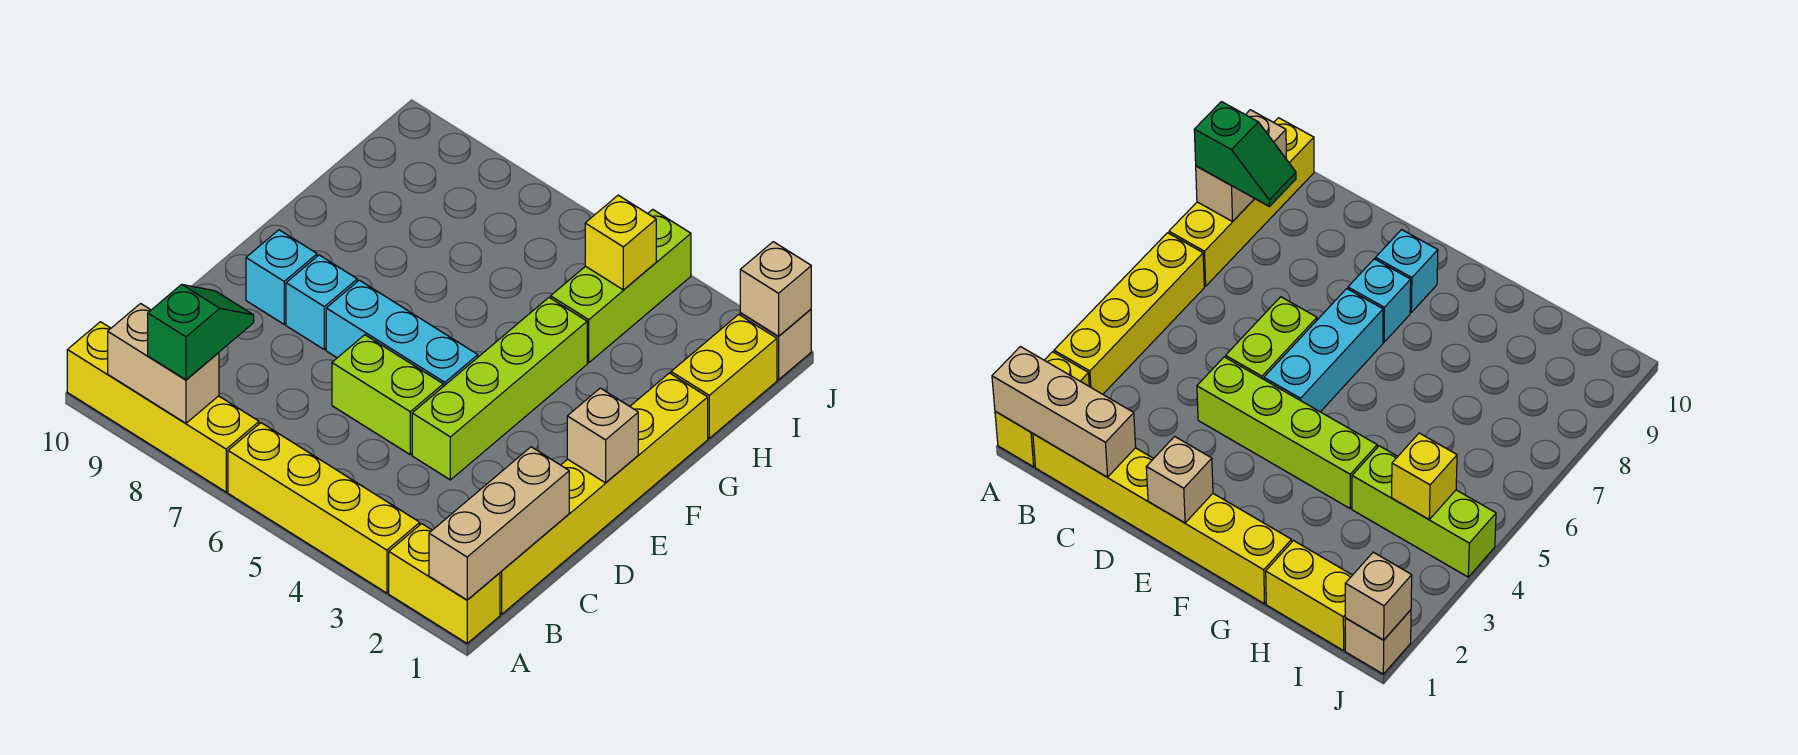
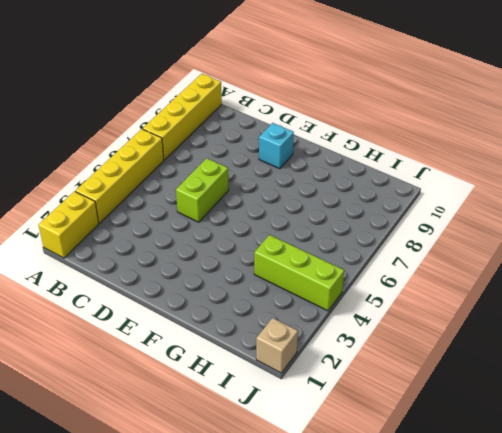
none -> yellow 1x6 brick [500,373,708,614]
none -> lime 1x4 brick [412,298,587,480]
none -> cyan 1x3 brick [326,280,478,386]

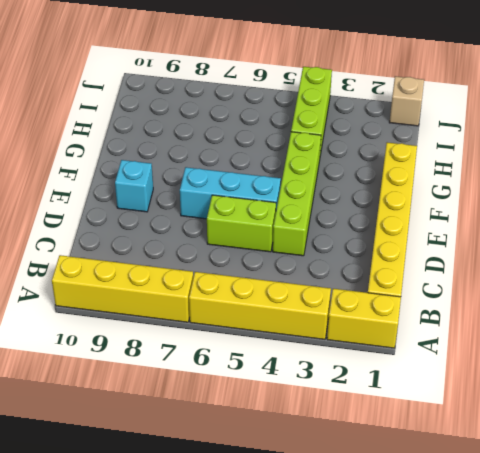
none -> cyan 1x1 brick [286,255,357,349]
none -> yellow 1x2 brick [671,314,777,438]
none -> tan 1x3 brick [429,447,569,600]

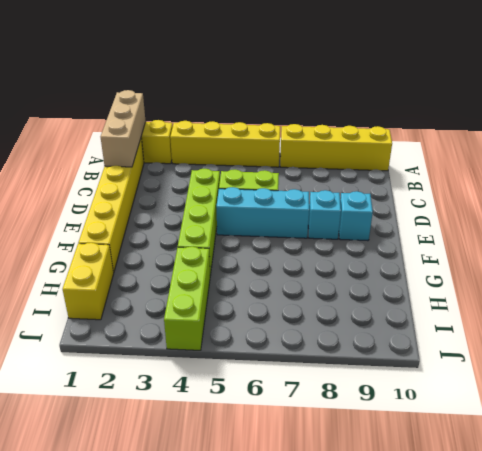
none -> tan 1x1 brick [740,309,811,380]
none -> tan 1x2 brick [108,304,219,423]
none -> tan 1x1 brick [567,388,638,483]

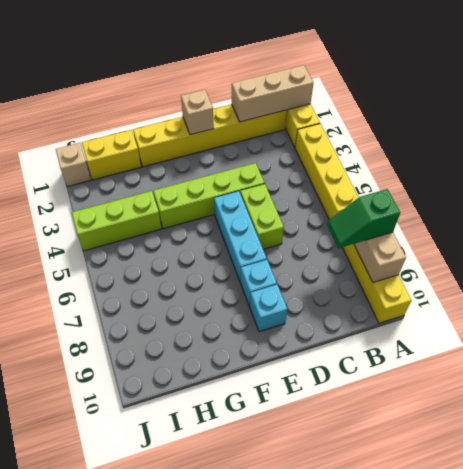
none -> yellow 1x1 brick [585,195,656,290]
none -> tan 1x1 brick [740,242,811,336]

